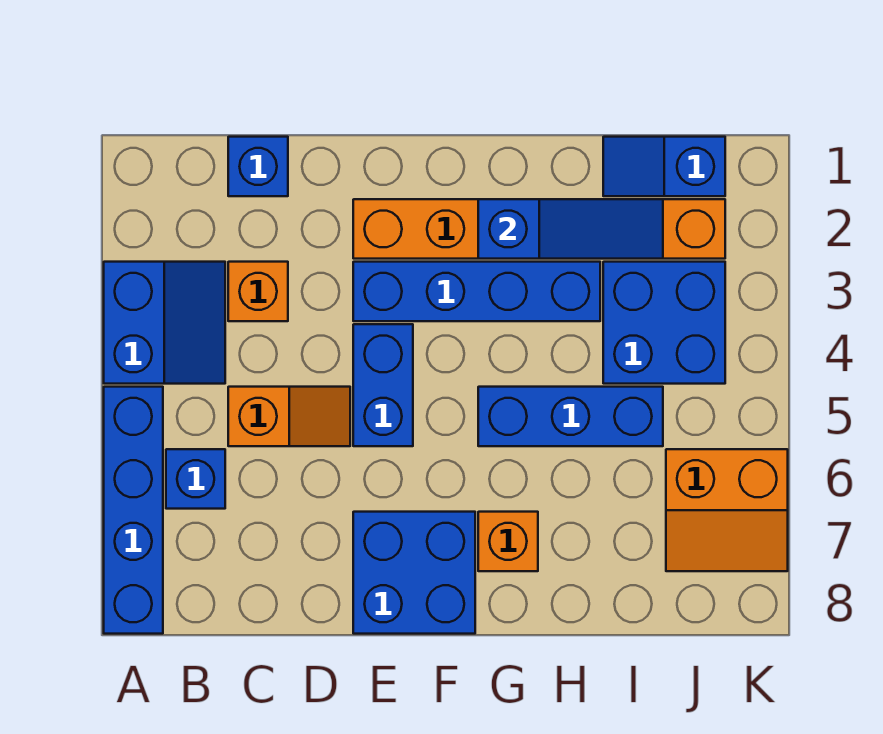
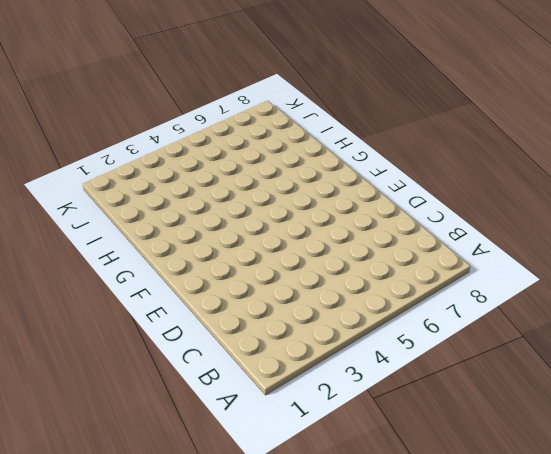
none -> blue 2x2 slope [104,262,225,384]
none -> blue 1x4 brick [104,387,163,634]
none -> blue 1x1 brick [166,449,225,509]

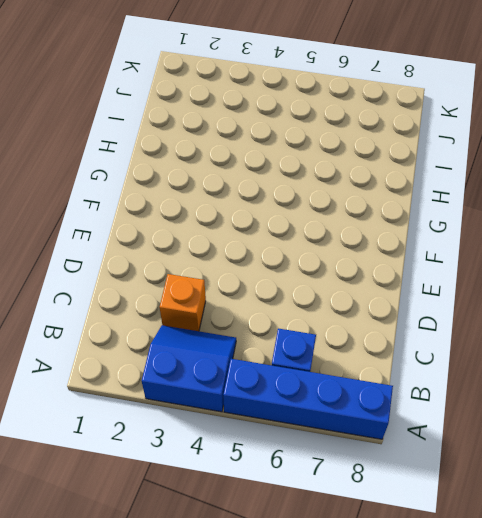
none -> blue 1x1 brick [228,137,288,196]
none -> orange 1x2 slope [228,387,350,446]
none -> orange 1x6 brick [353,199,725,259]

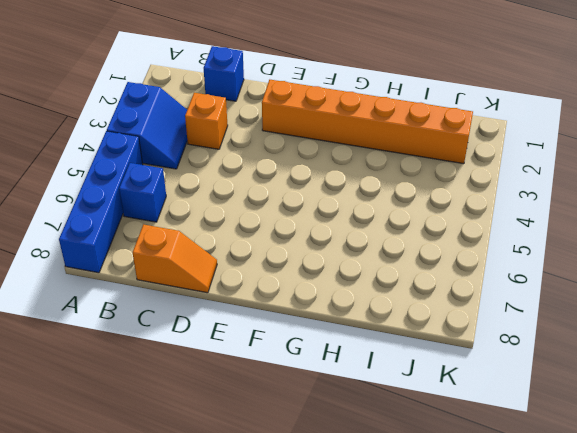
orange 1x2 slope [133,225,217,293] -> orange 1x2 slope moved to [228,387,350,446]
none -> blue 1x4 brick [353,262,600,321]
none -> blue 1x2 brick [353,324,413,446]
none -> blue 2x2 brick [353,512,475,634]

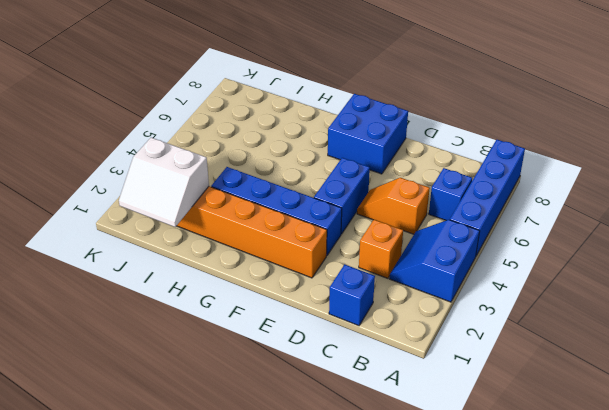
white 2x2 slope [119,138,209,227] -> blue 1x3 slope [478,199,663,259]
none -> blue 1x3 brick [478,387,663,446]
none -> orange 1x1 brick [478,512,538,571]
none -> blue 1x2 slope [603,137,725,196]

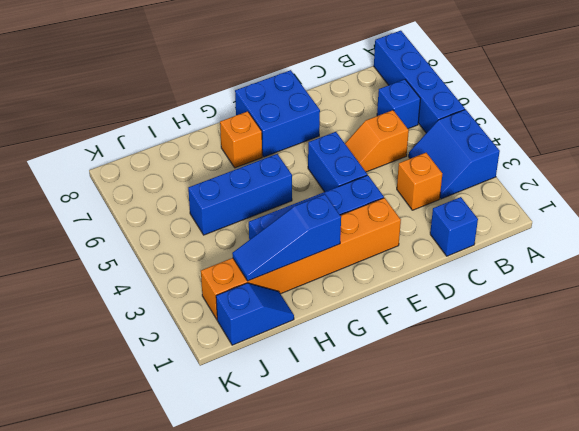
none -> blue 2x2 brick [603,262,725,384]
none -> orange 2x2 slope [666,449,788,571]

